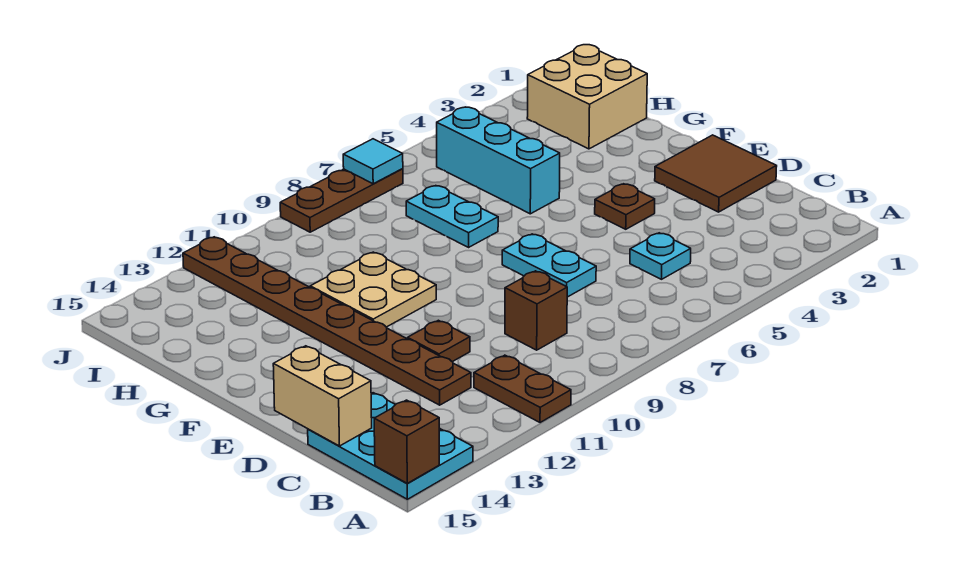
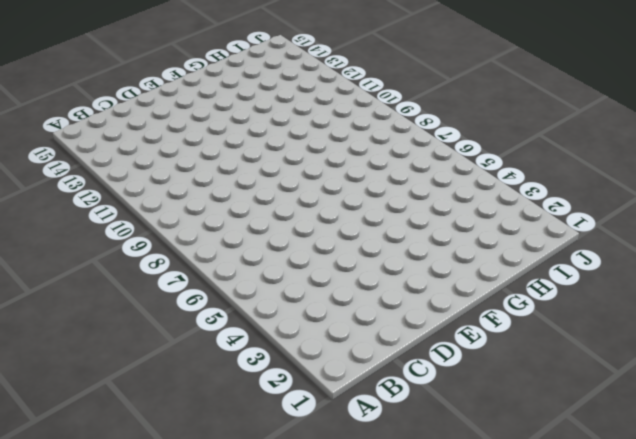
none -> brown 1x2 plate [474,355,571,423]
none -> cyan 2x3 plate [308,393,473,499]
none -> cyan 1x1 plate [630,233,691,279]

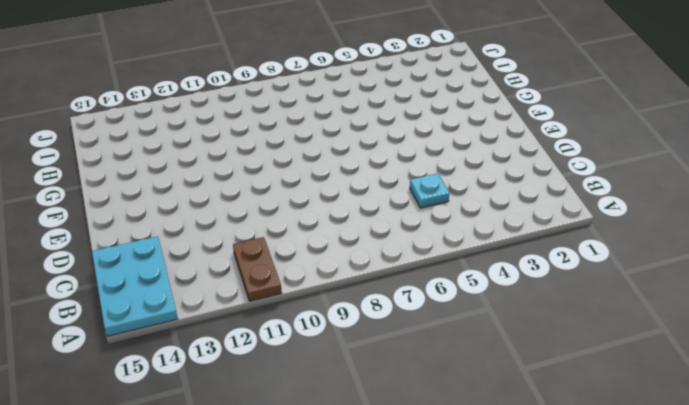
none -> brown 1x1 brick [505,271,567,350]
none -> brown 1x8 plate [183,237,471,405]
none -> brown 2x2 tile [655,135,777,212]

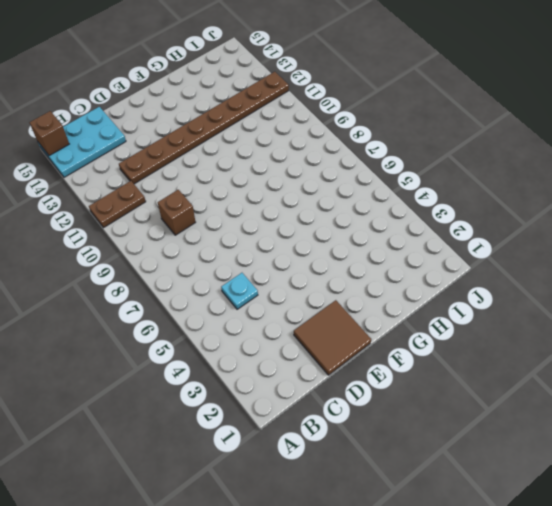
none -> cyan 1x2 plate [502,234,596,297]
none -> brown 1x1 plate [408,320,470,362]
none -> brown 1x1 plate [595,184,655,229]

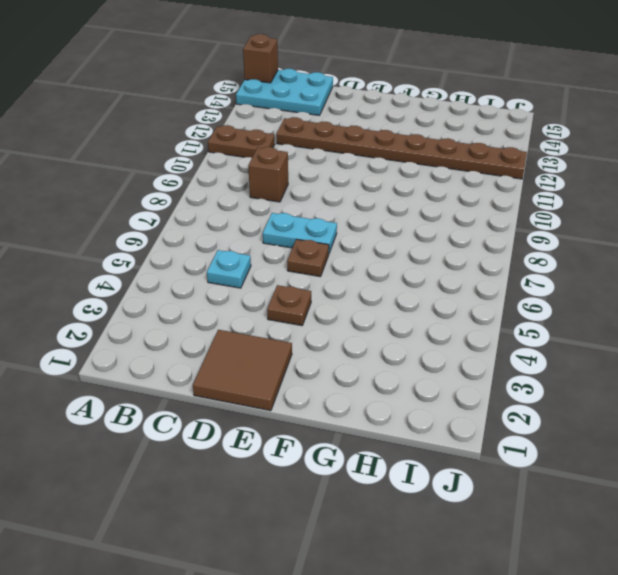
brown 1x1 plate [287,239,329,277] -> brown 1x1 plate moved to [408,320,470,362]
none -> tan 2x2 plate [310,252,436,327]
none -> cyan 1x3 brick [437,107,560,214]
none -> cyan 1x2 plate [406,186,498,247]

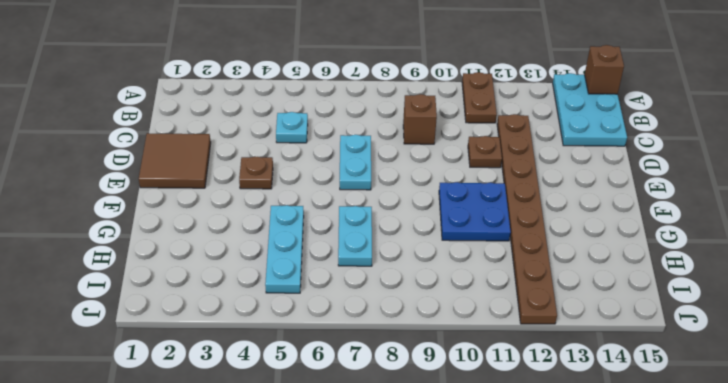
blue 2x2 plate [439,182,511,241] -> tan 2x2 plate [310,252,436,327]
cyan 1x3 plate [265,205,304,293] -> cyan 1x3 brick [437,107,560,214]
none -> tan 2x2 brick [527,45,647,149]
none -> brown 1x3 plate [280,169,403,232]
none -> tan 1x2 brick [273,346,372,446]

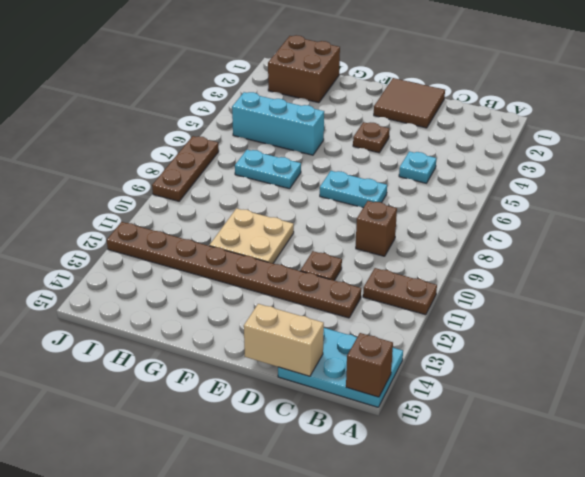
brown 2x2 brick [268,35,340,103] -> tan 2x2 brick [527,45,647,149]
none -> cyan 1x1 tile [343,139,403,184]

